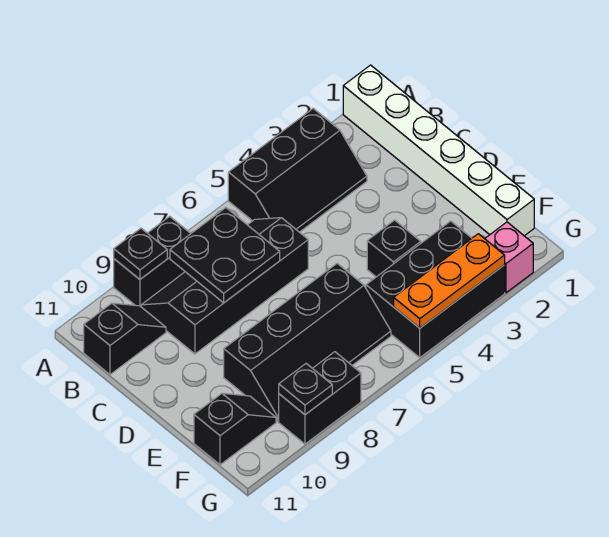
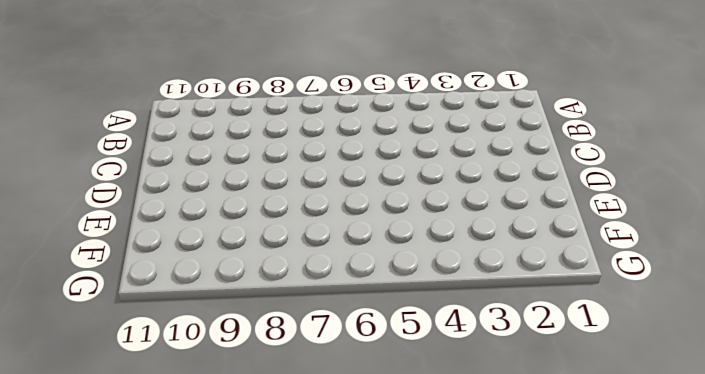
none -> white 1x6 brick [343,65,534,236]
none -> black 2x3 slope [228,108,367,232]
none -> black 1x2 brick [114,216,191,306]

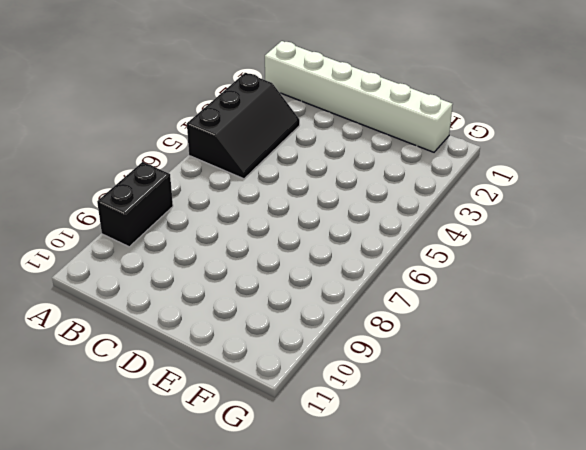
none -> black 2x4 slope [141,218,308,354]
none -> black 1x2 slope [84,303,166,375]
none -> black 1x1 brick [367,220,421,277]

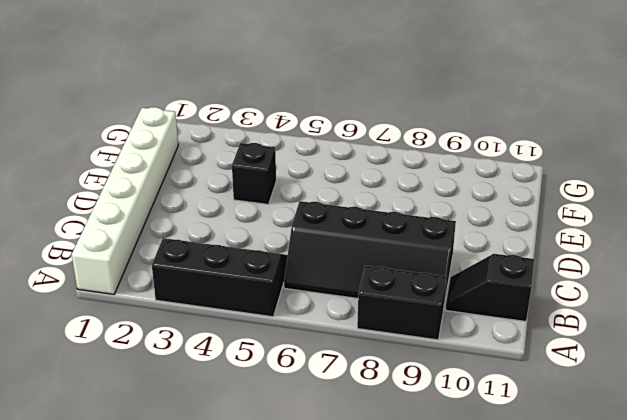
none -> black 2x4 slope [224,263,391,422]
none -> black 2x3 brick [366,221,505,358]
none -> black 1x2 slope [194,393,276,465]

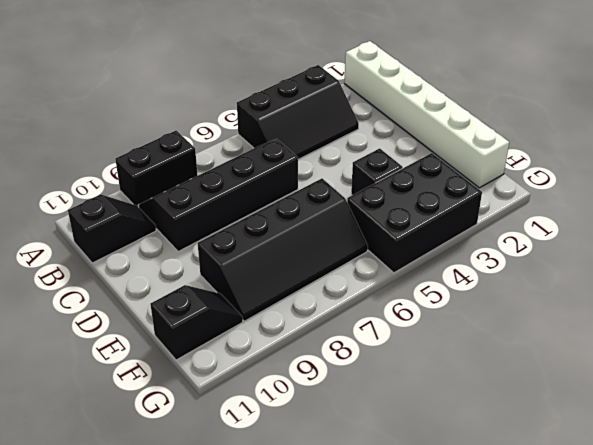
none -> pink 1x1 brick [485,222,533,293]
none -> black 1x2 brick [279,352,361,444]
none -> black 1x1 plate [114,228,167,279]

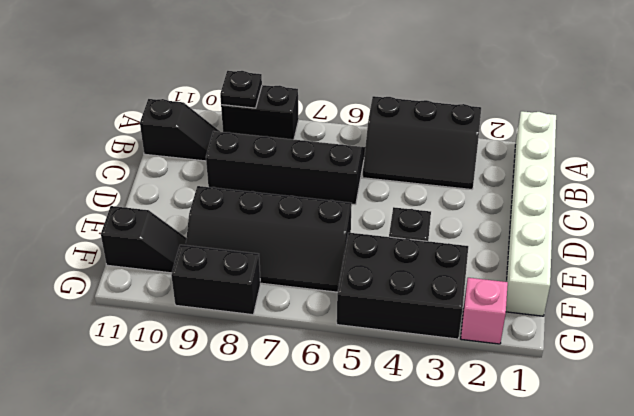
none -> black 2x2 plate [170,208,280,303]
none -> orange 1x3 plate [394,234,505,328]
none -> black 1x1 plate [279,364,332,415]

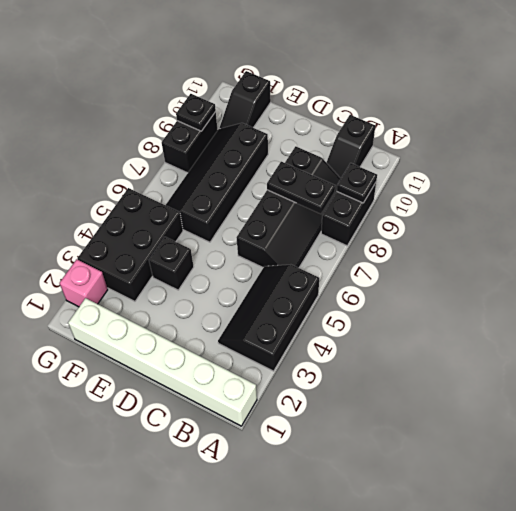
black 1x2 plate [267,162,335,214] -> black 2x2 plate [170,208,280,303]
none -> orange 1x3 plate [394,234,505,328]

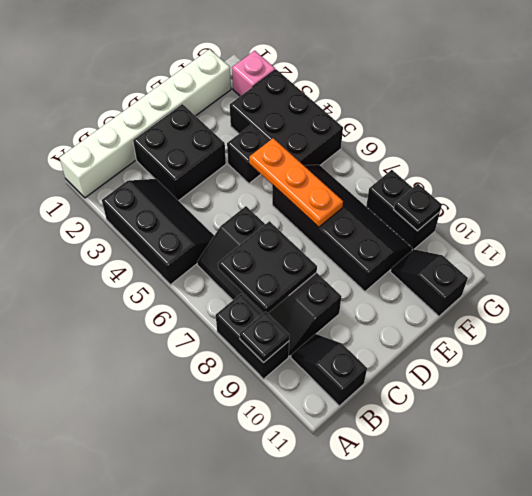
black 2x2 brick [133,104,226,201] -> none
orange 1x3 plate [249,138,343,227] -> orange 1x3 plate moved to [394,234,505,328]

